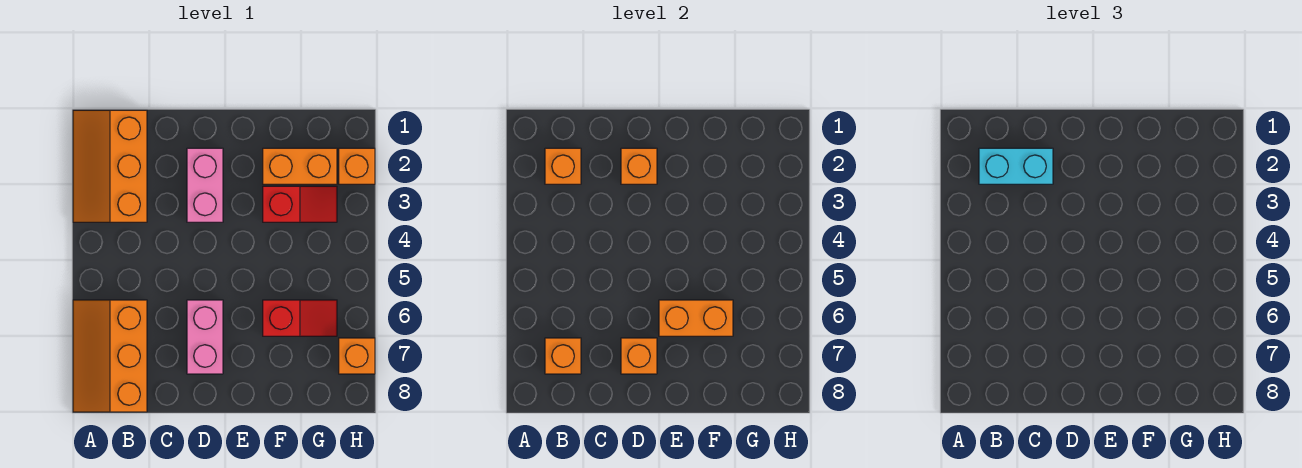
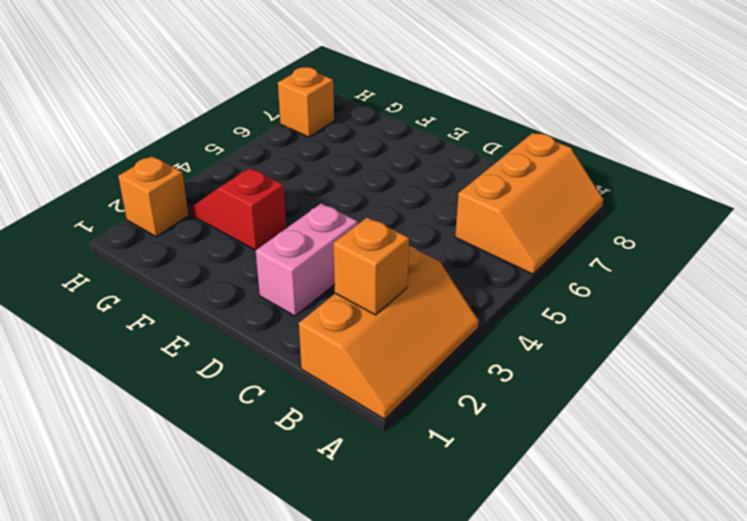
none -> pink 1x2 brick [187,300,223,374]
none -> orange 1x2 brick [263,148,337,184]
none -> red 1x2 slope [263,300,337,336]

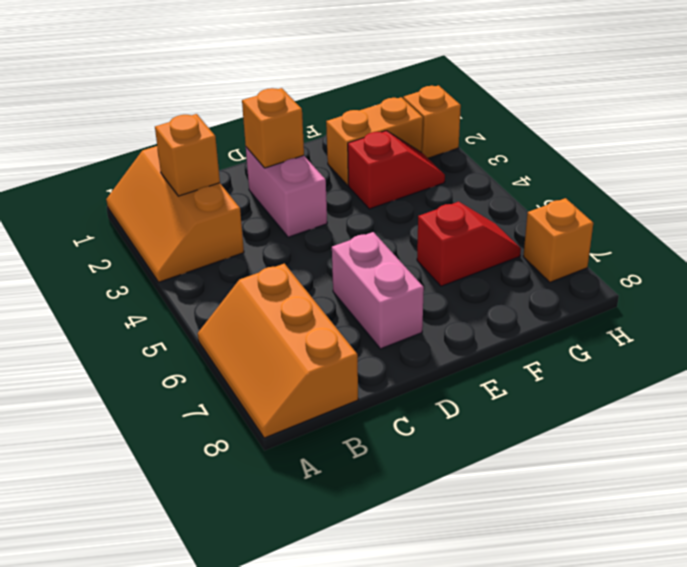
none -> orange 1x1 brick [545,338,581,374]
none -> orange 1x1 brick [621,338,657,374]
none -> orange 1x2 brick [659,300,733,336]

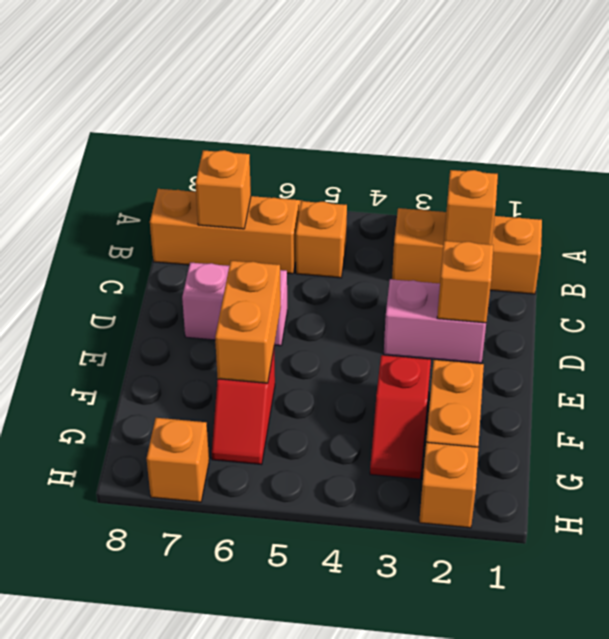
orange 1x1 brick [296,201,347,278] -> orange 1x1 brick moved to [621,338,657,374]
none -> cyan 1x2 brick [979,148,1053,184]

